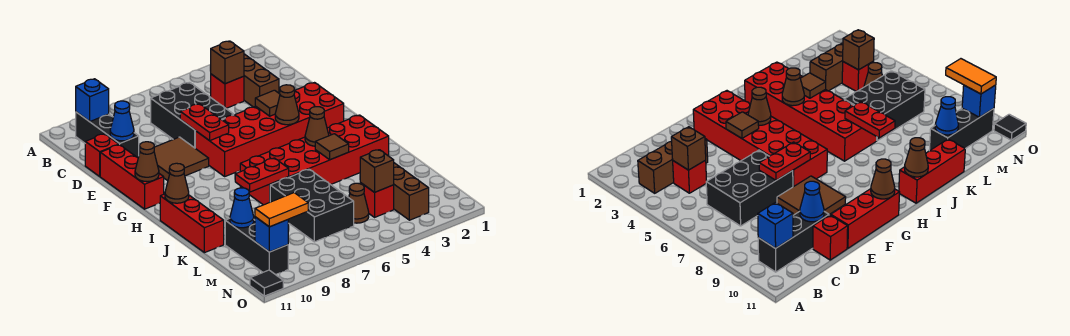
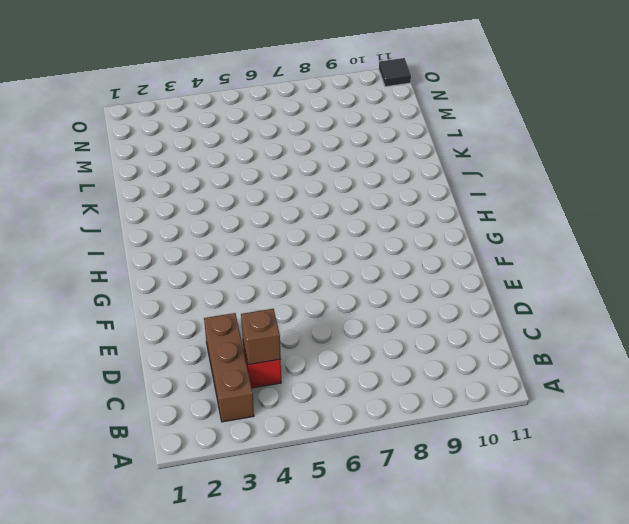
none -> black 1x3 brick [76,112,139,157]
none -> black 2x3 brick [151,82,234,148]
none -> red 1x1 brick [85,134,119,176]
none -> brown 2x2 tile [154,137,209,181]

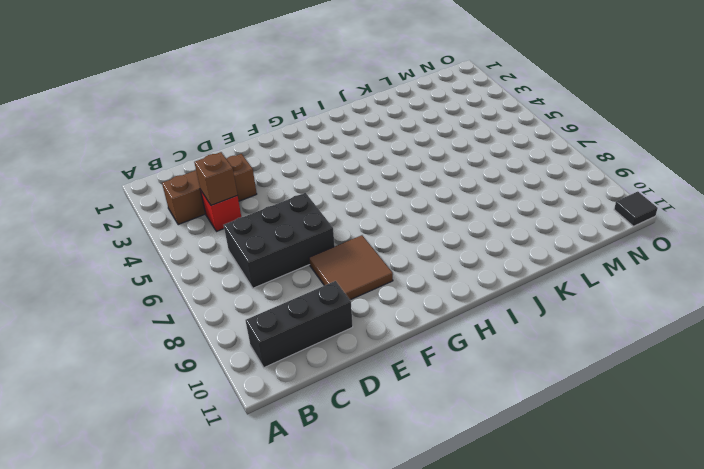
none -> red 1x1 brick [85,134,119,176]
none -> red 1x3 brick [100,145,164,209]
none -> red 2x6 brick [195,83,344,176]
none -> red 2x6 brick [240,115,389,205]

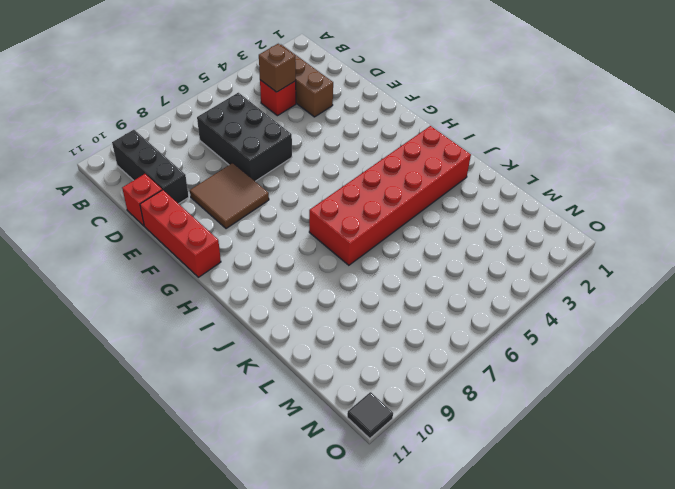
none -> red 2x6 brick [195,83,344,176]
none -> red 1x3 brick [160,194,224,253]
none -> black 2x3 brick [270,169,354,242]
none -> brown 1x3 brick [394,163,429,220]

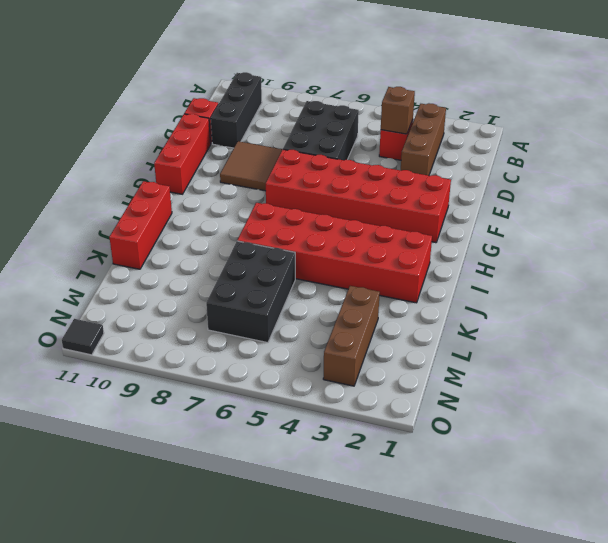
none -> black 1x3 brick [225,218,288,275]
none -> red 1x1 brick [360,183,394,217]
none -> brown 1x1 cone [349,183,369,223]
none -> blue 1x1 brick [76,79,109,121]

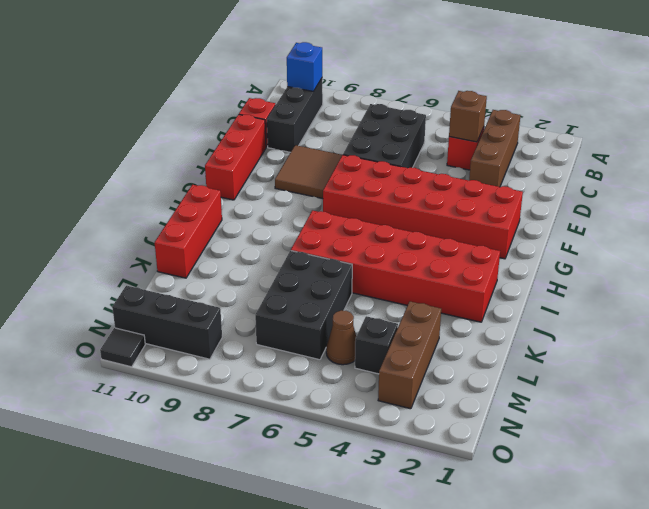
black 1x1 brick [355,316,398,374] -> red 1x1 brick [360,183,394,217]
black 1x3 brick [112,286,222,359] -> black 1x3 brick turned to [225,218,288,275]
none -> blue 1x1 cone [110,101,134,141]
none -> red 1x2 plate [180,104,229,141]
none -> brown 1x1 tile [255,90,280,116]
none -> brown 1x1 cone [275,85,299,125]

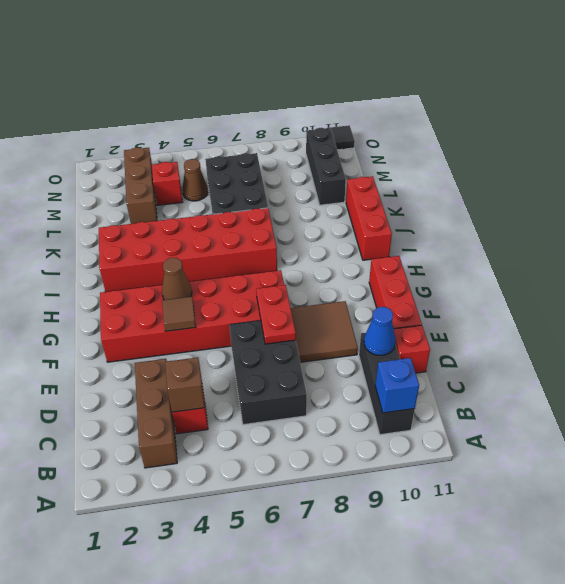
none -> brown 1x1 cone [135,142,159,182]
none -> brown 1x1 cone [305,107,329,146]
none -> brown 1x1 cone [165,163,189,203]
none -> brown 1x1 tile [315,134,349,160]

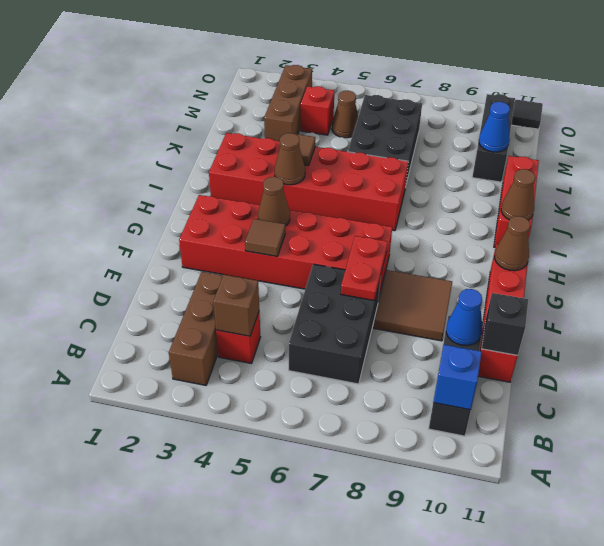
black 1x1 brick [482,293,528,356] -> none
none -> red 1x2 plate [235,158,289,192]
none -> brown 1x1 brick [360,150,394,192]
none -> blue 1x1 brick [255,217,288,252]
none -> orange 1x2 tile [255,193,308,227]

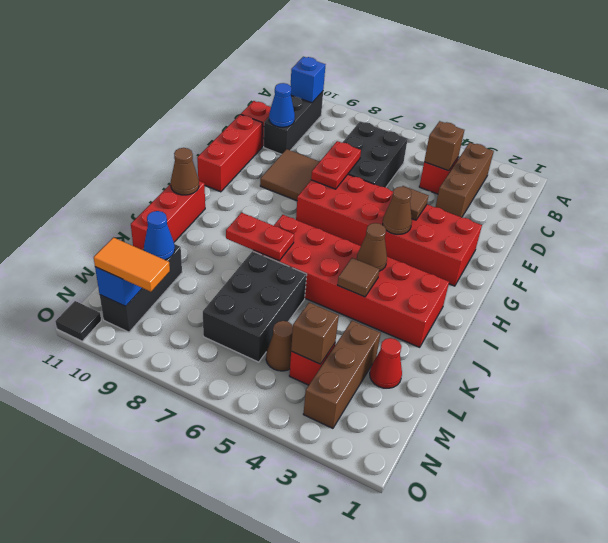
red 1x1 cone [370,338,402,388] -> none
none -> brown 1x1 cone [135,142,159,182]

